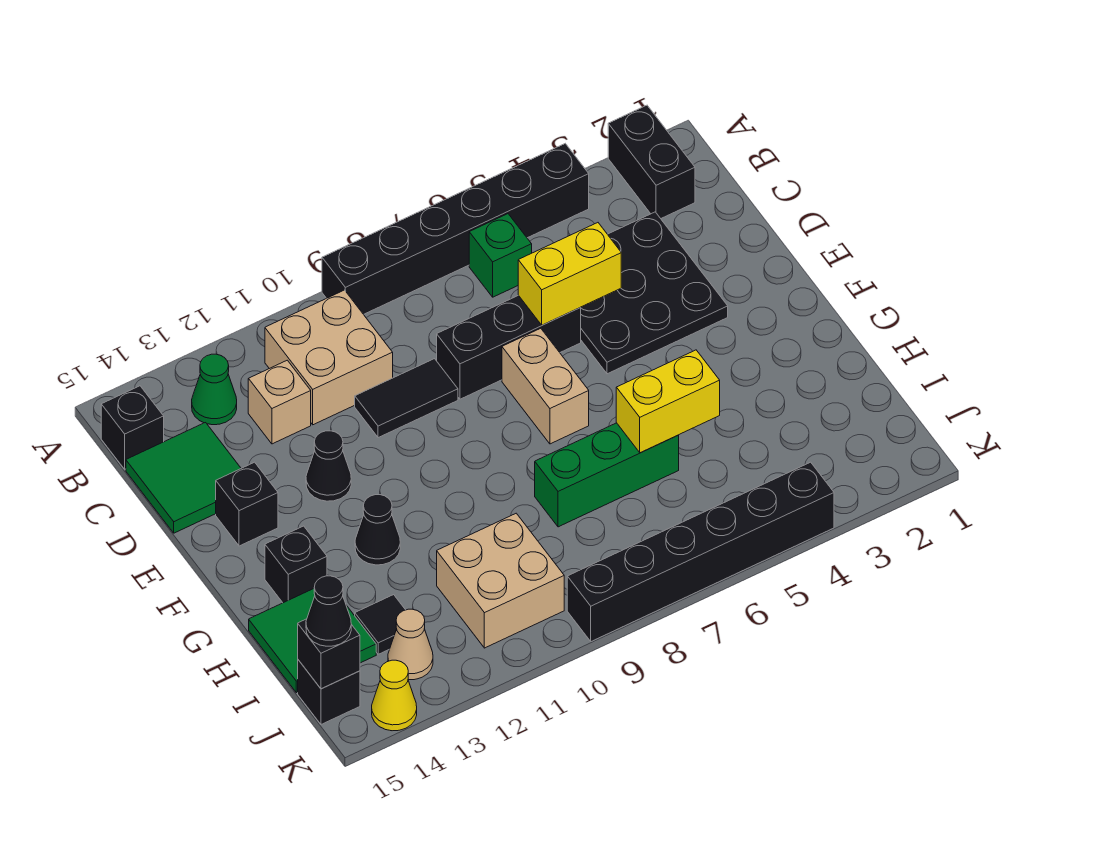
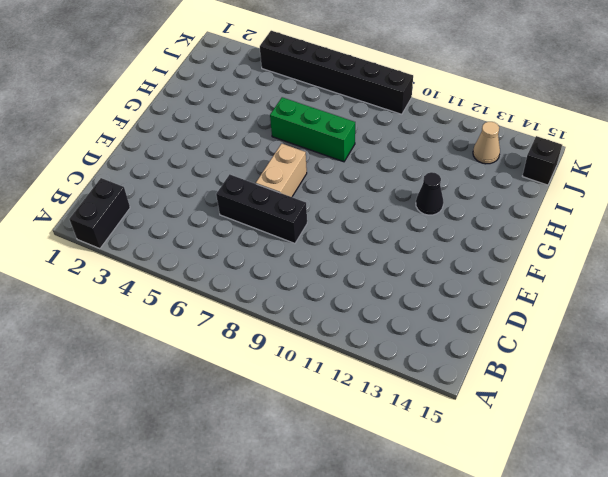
none -> black 1x6 brick [322,144,589,314]
none -> green 1x1 brick [469,214,532,297]
none -> tan 2x2 brick [265,290,393,425]

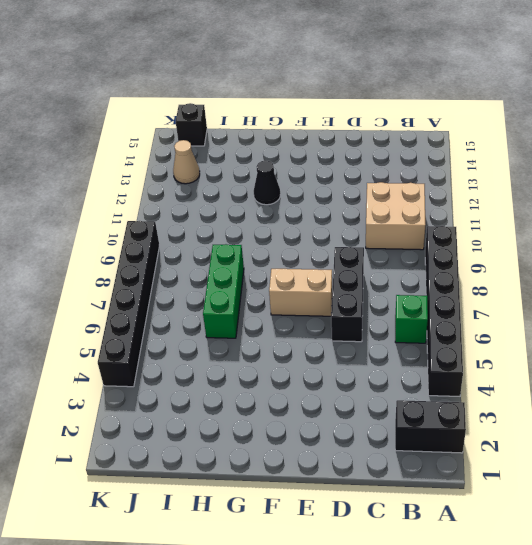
none -> green 1x1 cone [192,354,237,425]
none -> black 1x1 brick [101,386,164,469]
none -> black 3x3 plate [580,212,728,374]

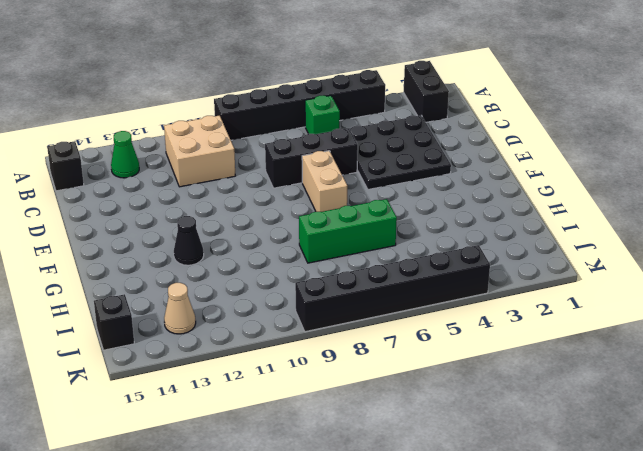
none -> tan 1x1 brick [248,360,311,444]
none -> green 2x2 tile [126,423,241,533]
none -> black 1x2 tile [355,359,458,438]

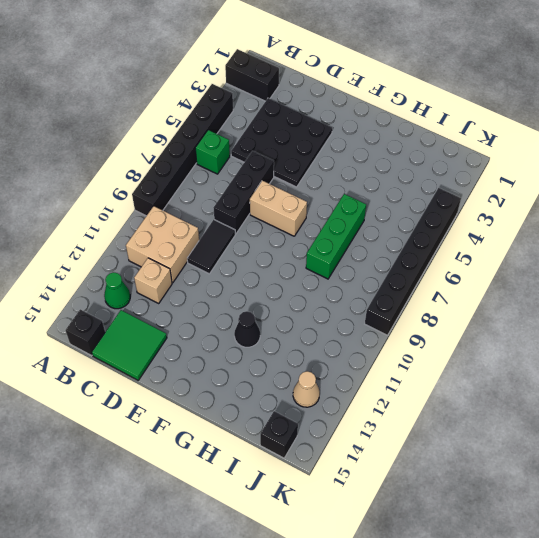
none -> black 1x1 cone [306,431,351,501]
none -> black 1x1 brick [216,462,278,546]
none -> black 1x1 brick [265,526,327,603]

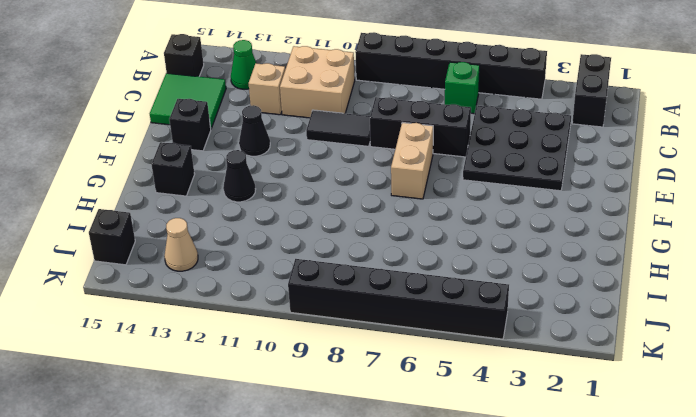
none -> green 1x3 brick [535,423,679,527]
none -> green 2x2 tile [249,589,376,693]
none -> tan 2x2 brick [437,513,564,648]

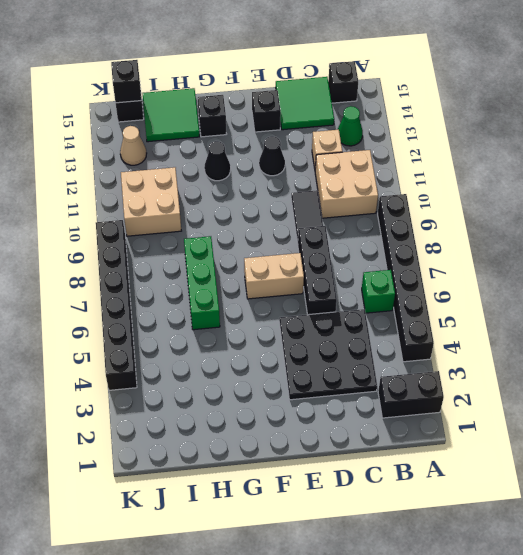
none -> black 1x1 tile [355,595,405,654]
none -> yellow 1x1 cone [372,660,417,731]
none -> yellow 1x2 brick [518,223,621,325]

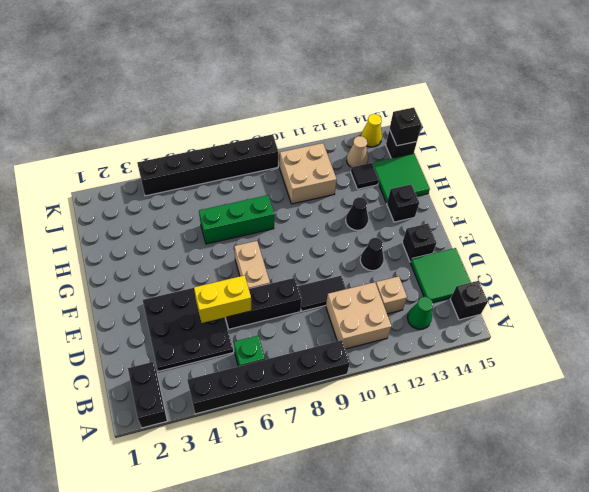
none -> yellow 1x2 brick [616,350,720,453]
none -> black 1x1 cone [306,576,351,646]

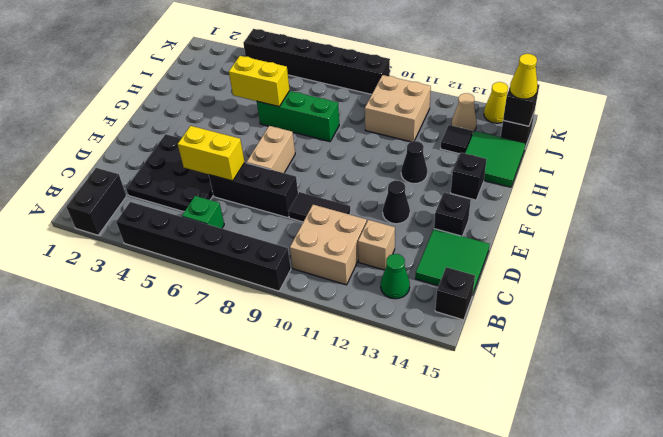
yellow 1x1 cone [510,54,538,99] -> black 1x1 cone [306,576,351,646]

